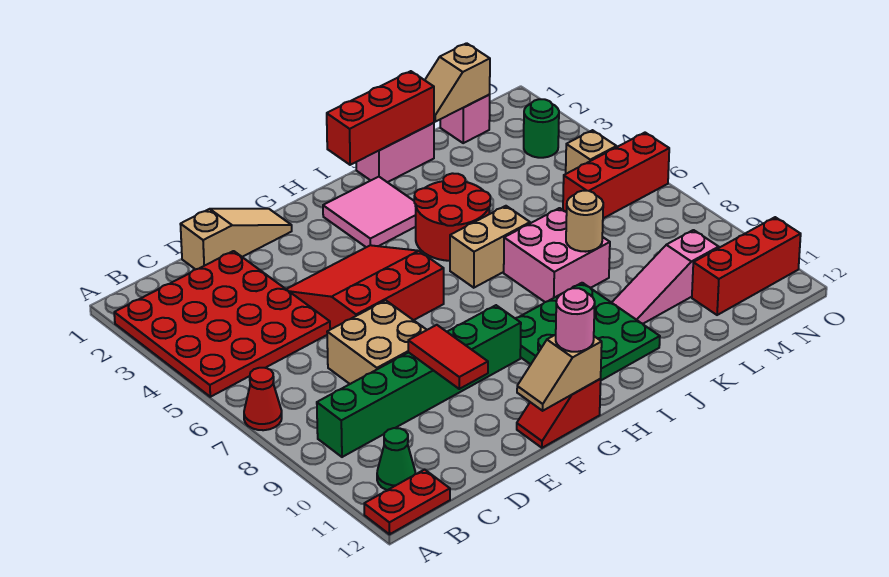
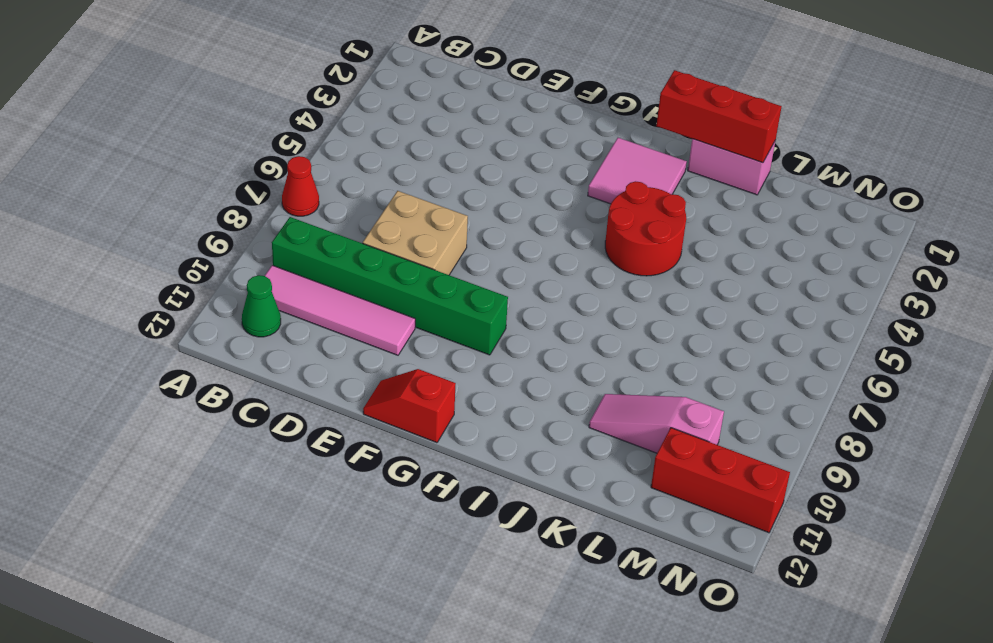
pink 1x4 tile [265,265,415,355] -> none
none -> red 4x4 plate [114,251,330,397]
none -> red 1x2 plate [364,469,450,534]
none -> tan 1x3 slope [180,209,292,269]

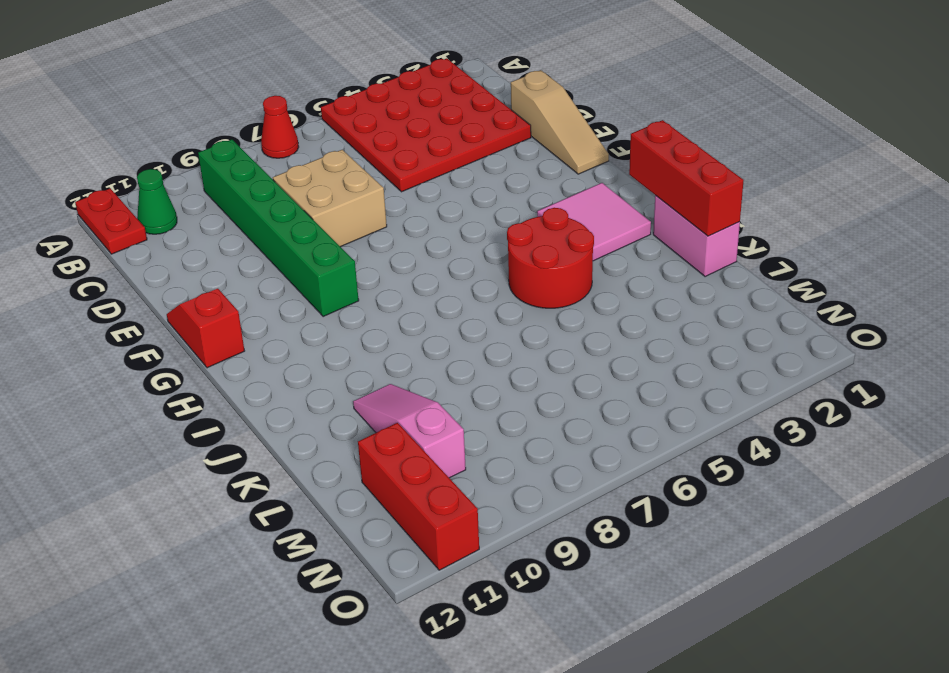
none -> red 3x3 slope [286,245,444,329]
none -> green 3x3 plate [515,283,660,380]
none -> tan 1x2 brick [450,206,530,288]

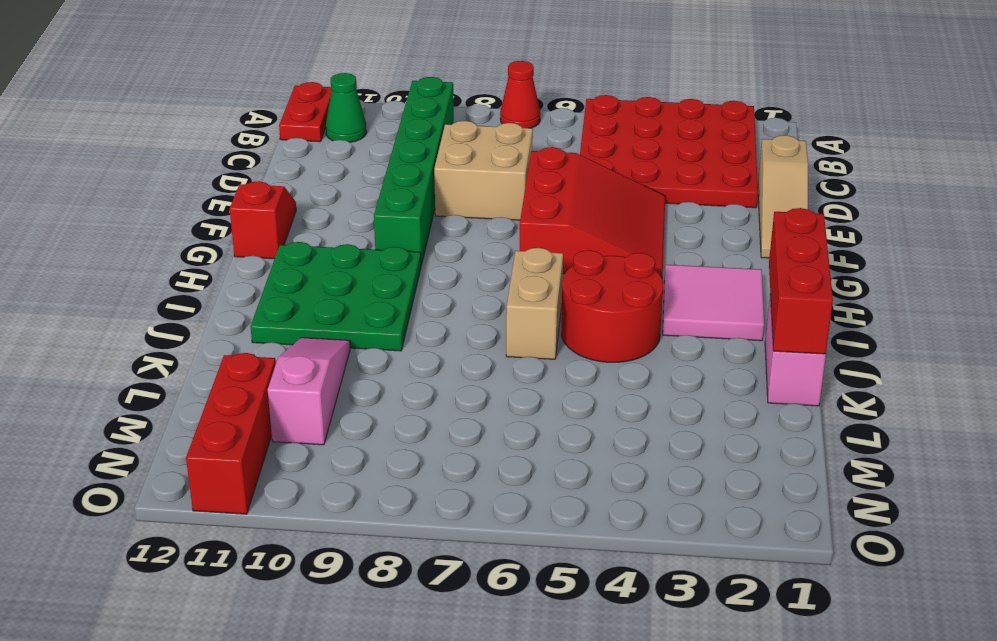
none -> pink 2x2 brick [504,208,610,302]
none -> pink 1x1 brick [440,94,490,143]
none -> red 1x3 brick [563,133,669,218]

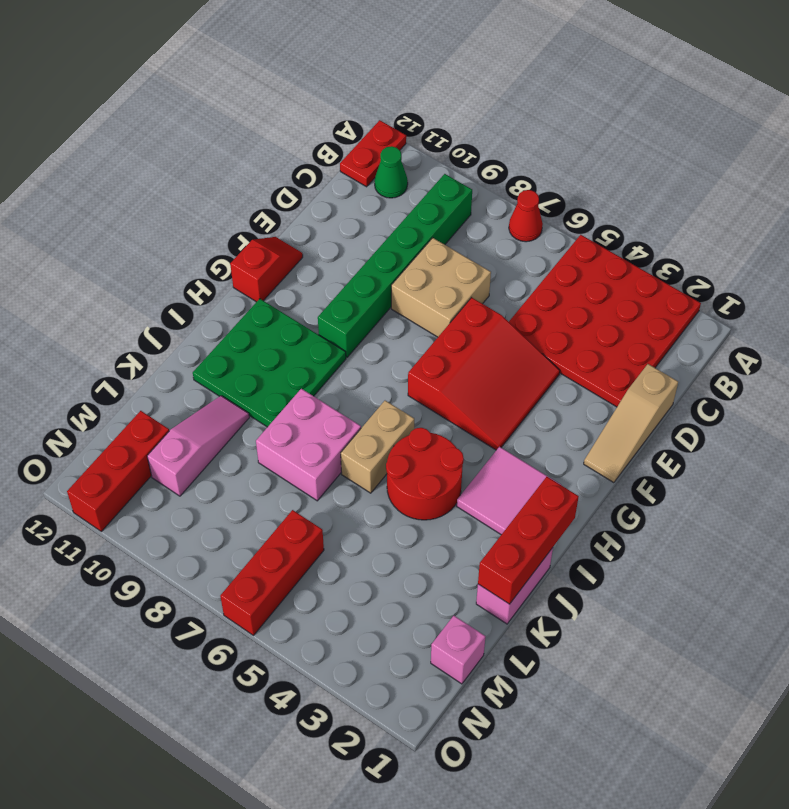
none -> green 1x1 round brick [524,99,559,158]
none -> tan 1x1 brick [566,130,617,174]
none -> red 1x2 tile [408,325,488,389]

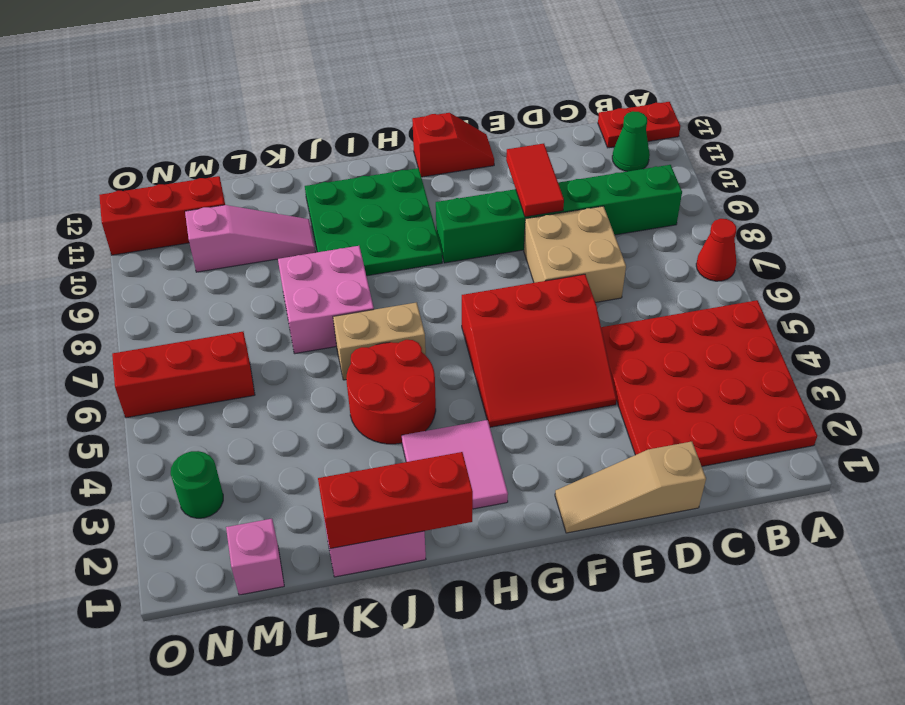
none -> tan 1x1 brick [566,130,617,174]
none -> tan 1x2 slope [517,335,602,411]
none -> tan 1x1 round brick [566,191,603,252]

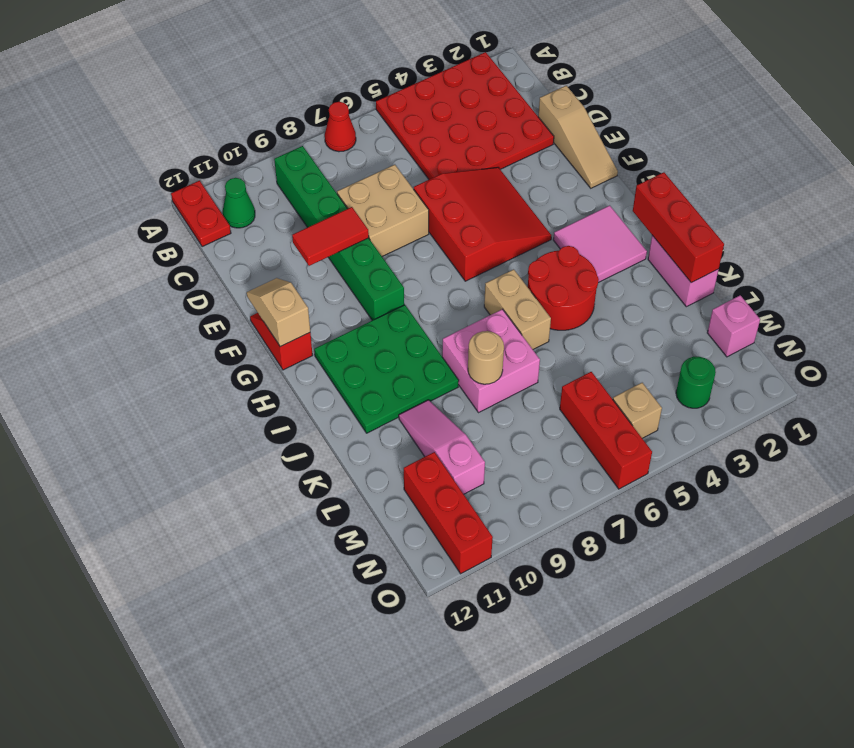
none -> tan 1x2 slope [425,43,490,122]
none -> pink 1x1 round brick [556,288,595,352]

